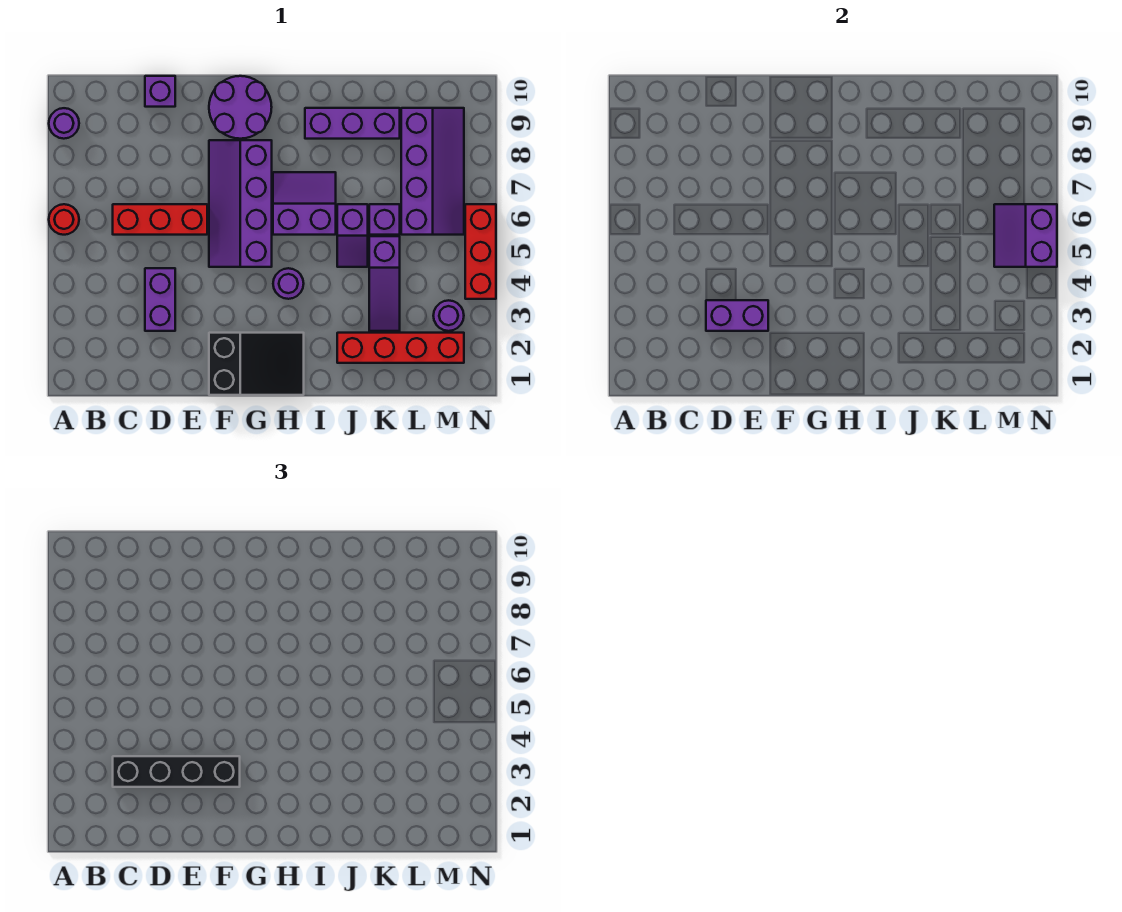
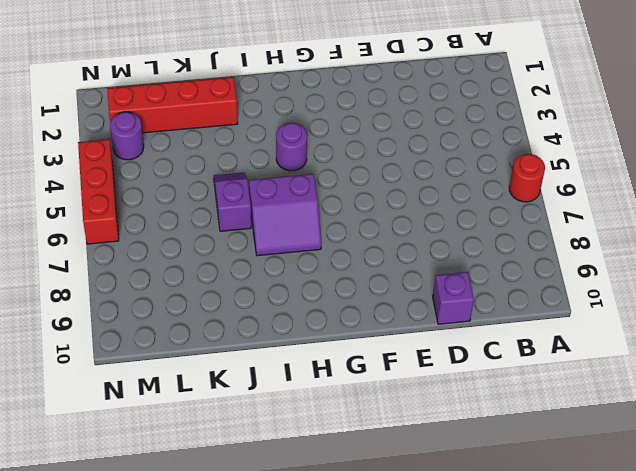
none -> purple 1x1 round brick [49,108,79,139]
none -> red 1x3 brick [113,204,207,235]
none -> purple 1x2 brick [145,268,175,331]

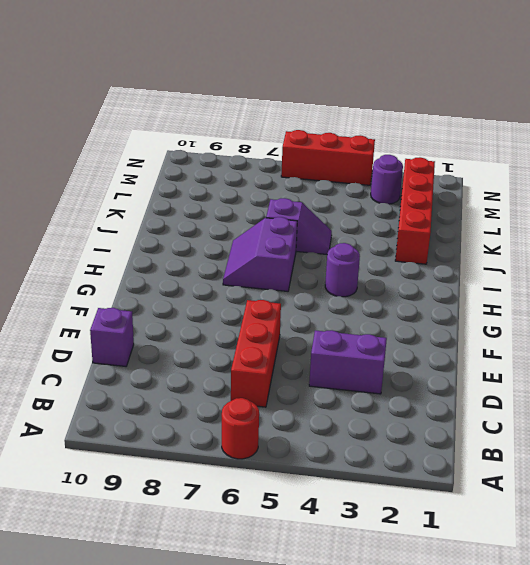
none -> purple 1x1 round brick [49,108,79,139]
none -> black 2x3 slope [209,333,304,395]
none -> purple 2x4 slope [209,140,272,267]

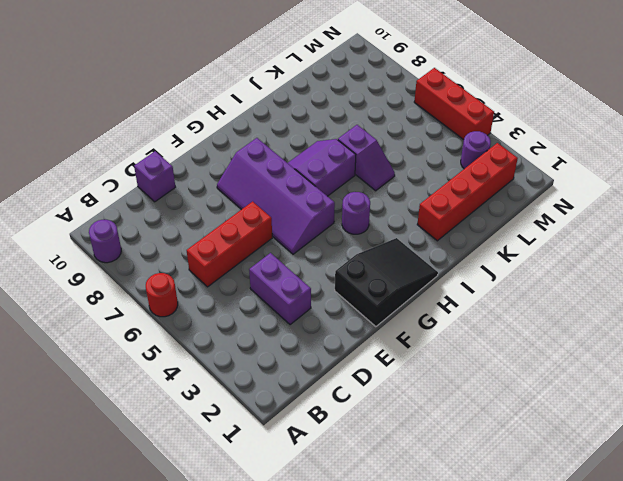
none -> purple 2x2 round brick [209,76,272,139]
none -> purple 1x3 brick [305,108,400,139]
none -> purple 1x3 slope [369,236,400,331]

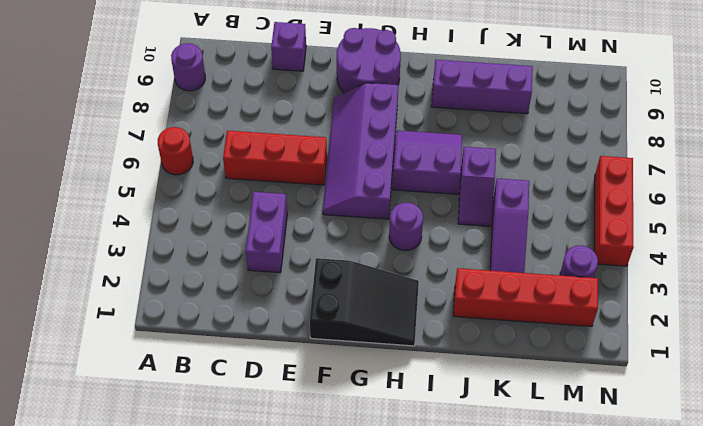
none -> purple 1x1 brick [369,204,400,235]
none -> purple 2x4 slope [401,108,464,235]
none -> purple 1x2 brick [706,300,768,331]

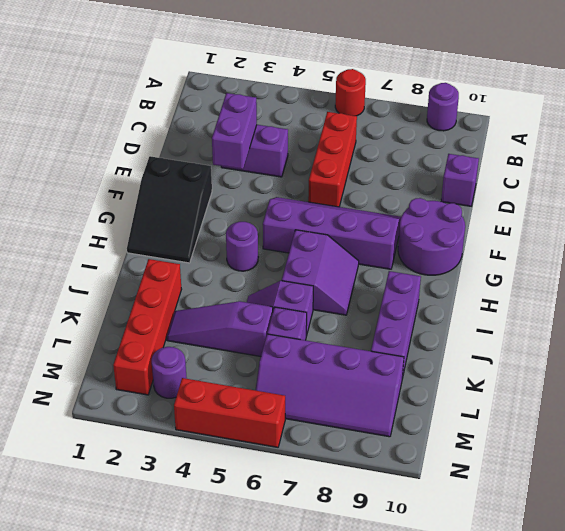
none -> purple 2x2 slope [994,204,1057,267]
none -> black 1x4 brick [113,756,240,787]

